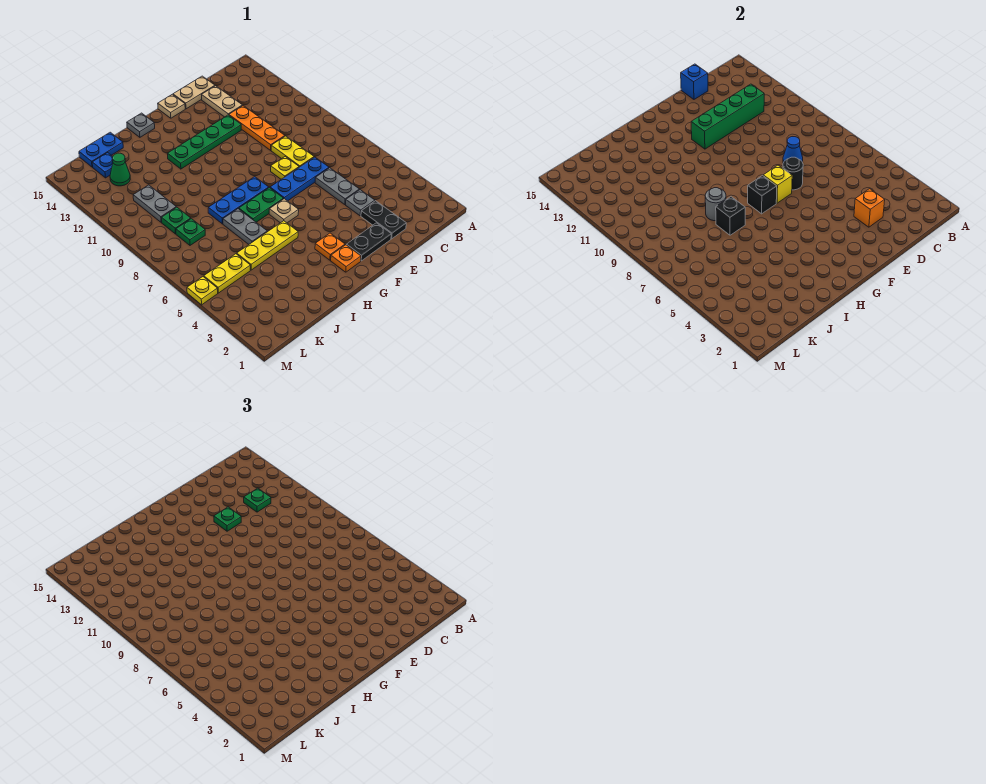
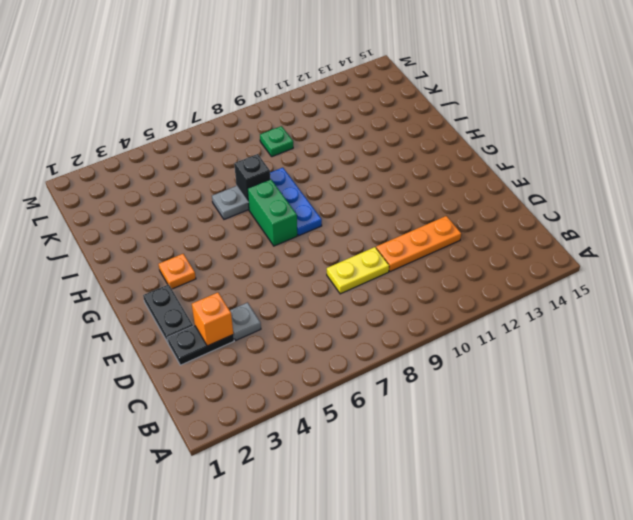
green 1x2 brick [247,179,297,246] -> green 1x2 plate [239,188,284,222]
none -> grey 1x2 plate [315,168,359,204]
none -> blue 1x3 plate [270,157,329,201]
none -> tan 1x2 plate [202,86,242,117]
none -> tan 1x2 plate [173,76,215,109]

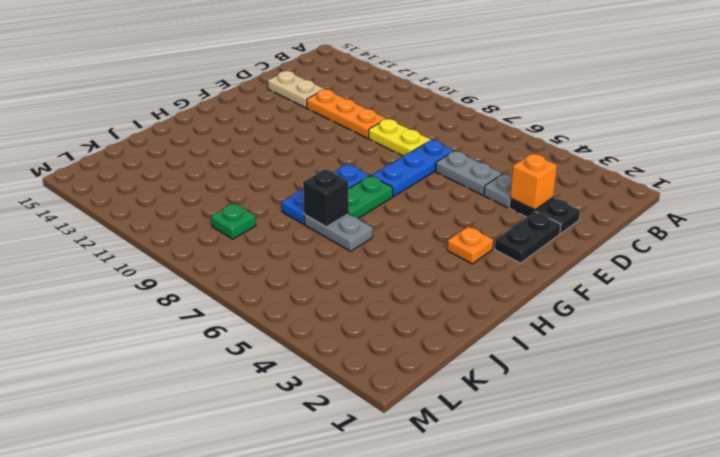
none -> tan 1x2 plate [173,76,215,109]
none -> yellow 1x1 plate [271,157,299,179]
none -> green 1x4 plate [168,115,241,169]
none -> tan 1x1 plate [158,94,185,118]

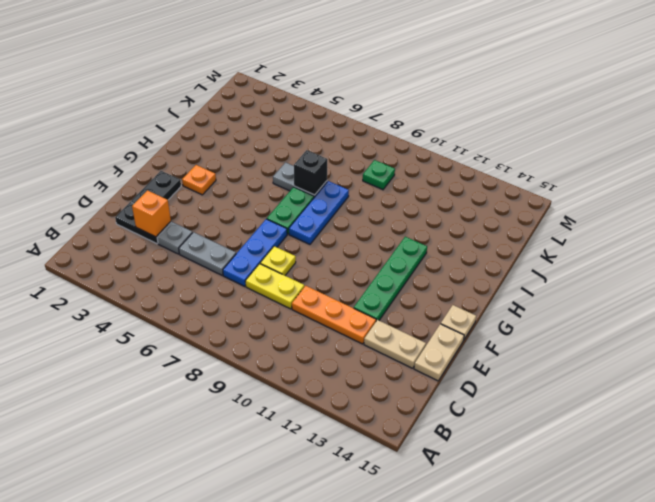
none -> orange 1x1 plate [331,245,361,272]
none -> tan 1x1 plate [269,199,299,223]
none -> yellow 1x3 plate [237,221,298,270]
none -> grey 1x1 plate [127,113,155,137]

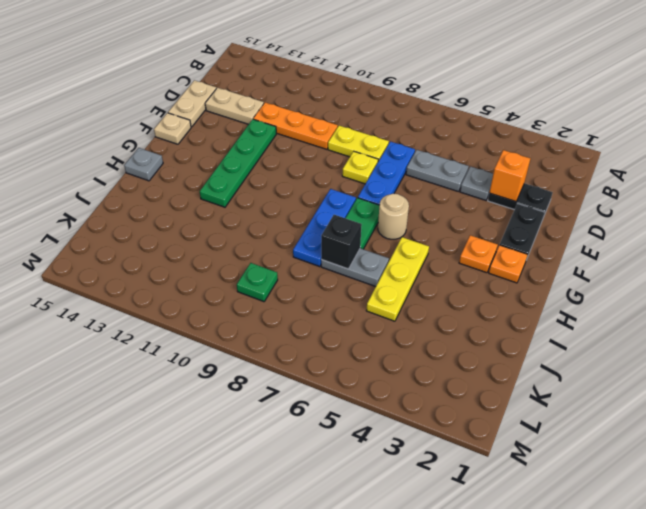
tan 1x1 round brick [378,194,409,239] -> tan 1x1 plate [269,199,299,223]
none -> blue 1x2 plate [79,132,123,167]
none -> yellow 1x2 plate [204,254,250,293]
none -> green 1x1 plate [176,219,205,245]
none -> grey 1x2 plate [133,185,176,222]

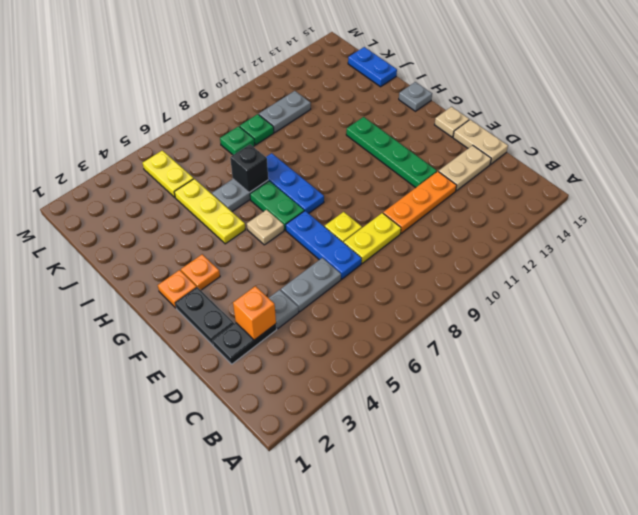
none -> green 1x1 cone [110,153,130,186]
none -> blue 1x1 plate [92,153,113,178]
none -> yellow 1x1 plate [187,277,218,305]
none -> green 1x4 brick [691,84,764,149]

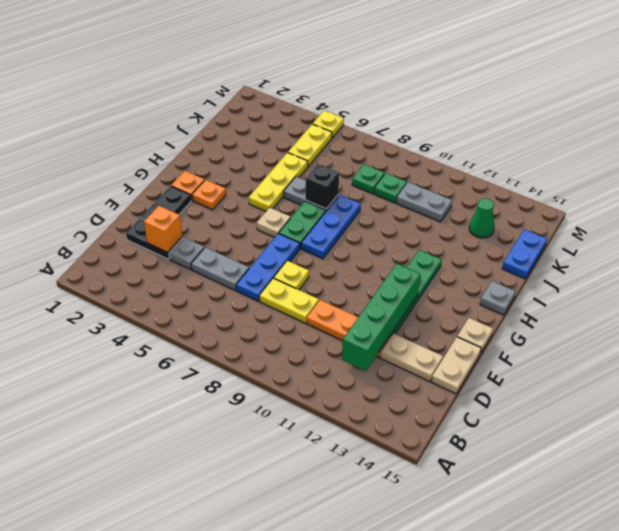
none -> blue 1x1 plate [92,153,113,178]
none -> blue 1x1 cone [783,137,803,163]
none -> blue 1x1 brick [681,64,708,99]
none -> black 1x1 round brick [783,157,803,190]

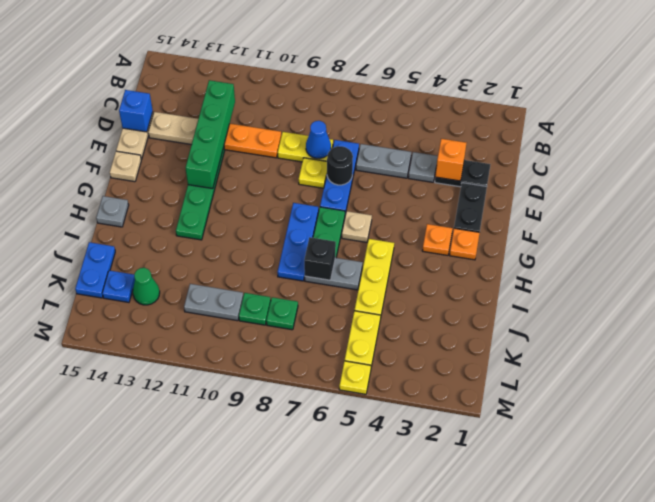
none -> yellow 1x1 brick [763,165,792,203]
none -> black 1x1 brick [748,176,777,214]
none -> grey 1x1 round brick [705,188,726,221]
none -> green 1x1 plate [244,488,271,512]

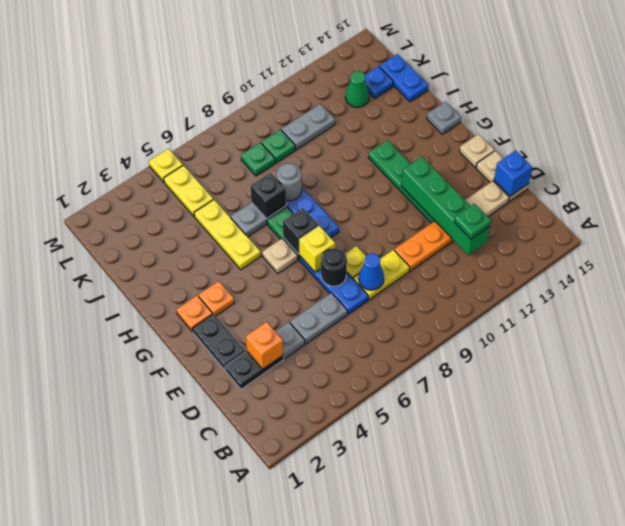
none -> green 1x1 plate [214,507,241,531]

